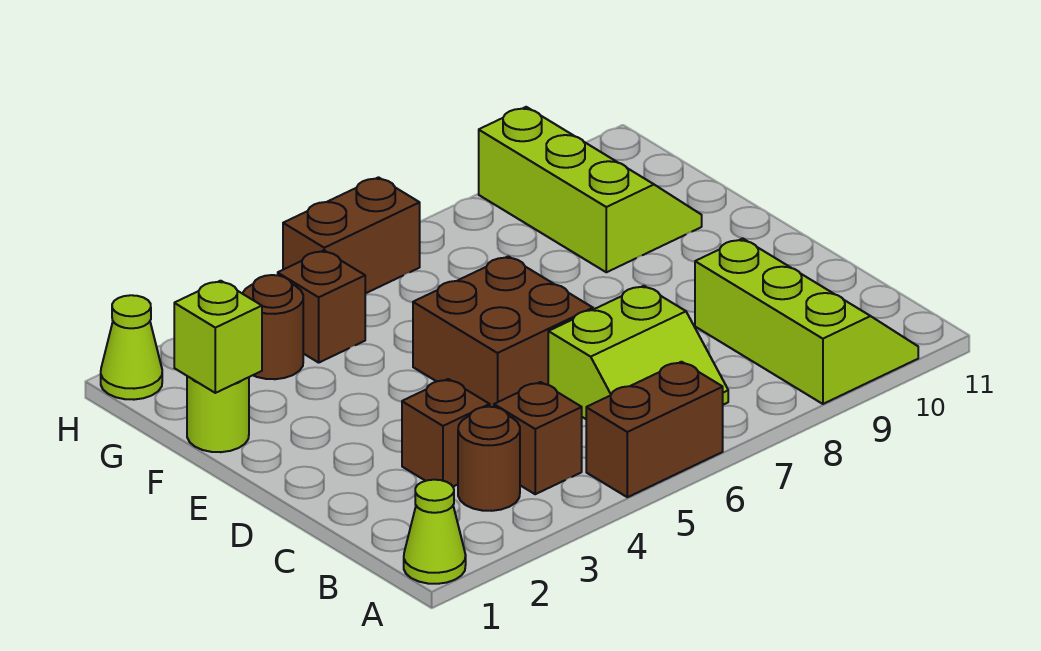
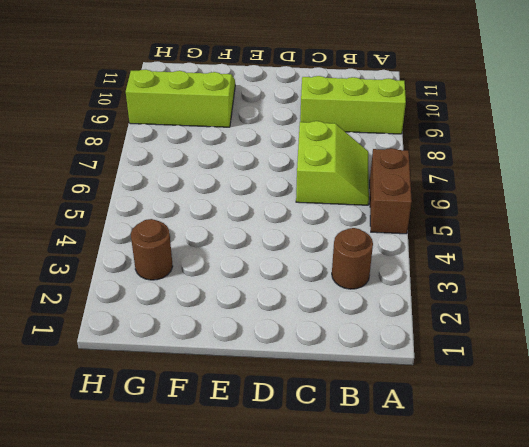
none -> lime 1x1 cone [404,480,466,584]
none -> brown 1x1 brick [494,382,582,494]
none -> brown 1x1 brick [402,379,490,487]

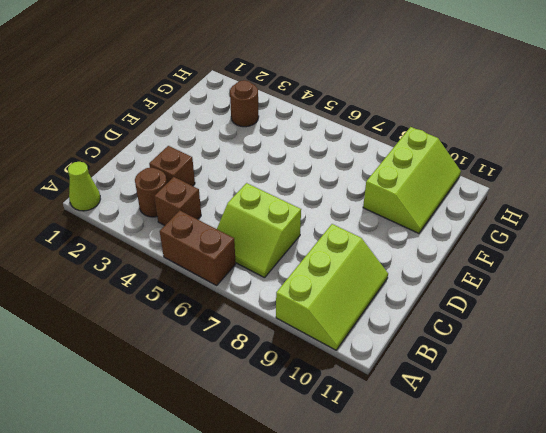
none -> brown 2x2 brick [413,256,593,407]
none -> lime 1x1 round brick [187,376,249,452]
none -> brown 1x1 brick [278,250,365,363]

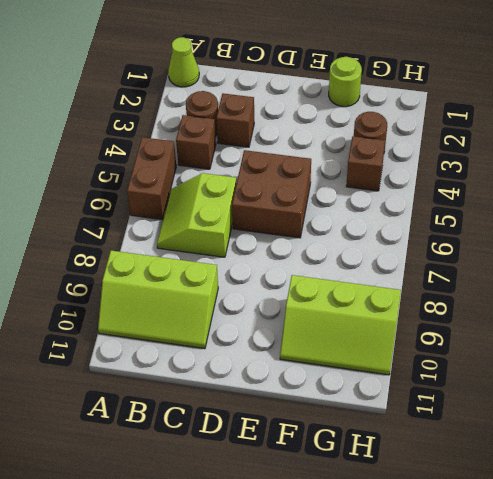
none -> lime 1x1 cone [101,295,162,400]
none -> brown 1x2 brick [283,177,420,294]
none -> lime 1x1 brick [174,281,262,393]

